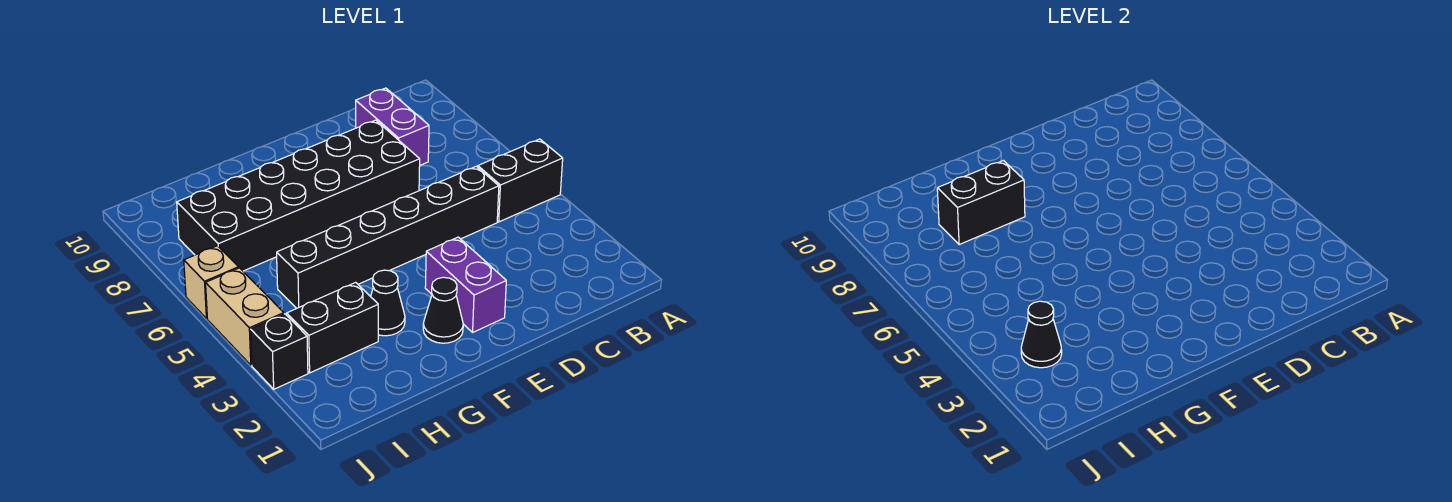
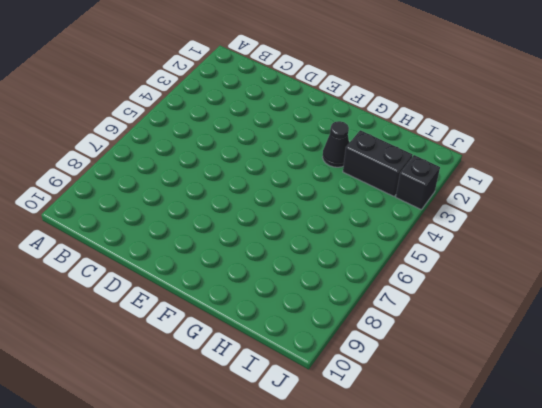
none -> black 1x2 brick [478,139,563,222]
none -> black 1x6 brick [277,166,499,308]
none -> purple 1x2 brick [356,88,429,165]

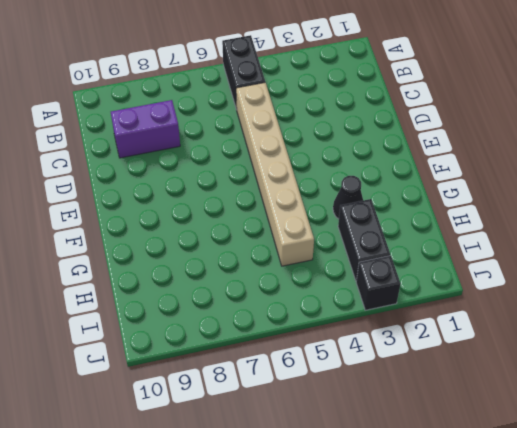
tan 1x6 brick [236,82,314,266] -> black 1x6 brick [277,166,499,308]
none -> black 2x6 brick [177,120,420,271]
none -> purple 1x2 brick [425,237,506,332]
none -> black 1x1 cone [423,277,463,343]

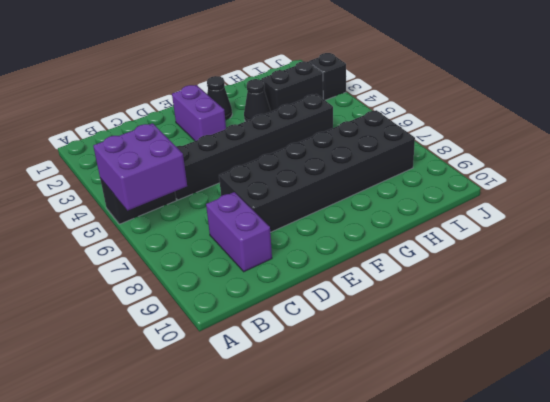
purple 2x2 brick [93,123,187,211] -> none
none -> tan 1x2 brick [206,268,284,365]
none -> tan 1x1 brick [184,246,239,319]
none -> black 1x2 brick [937,161,1025,244]

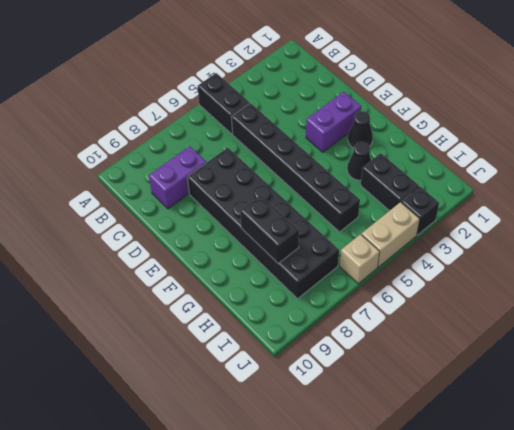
none -> black 1x1 cone [1021,301,1062,368]

